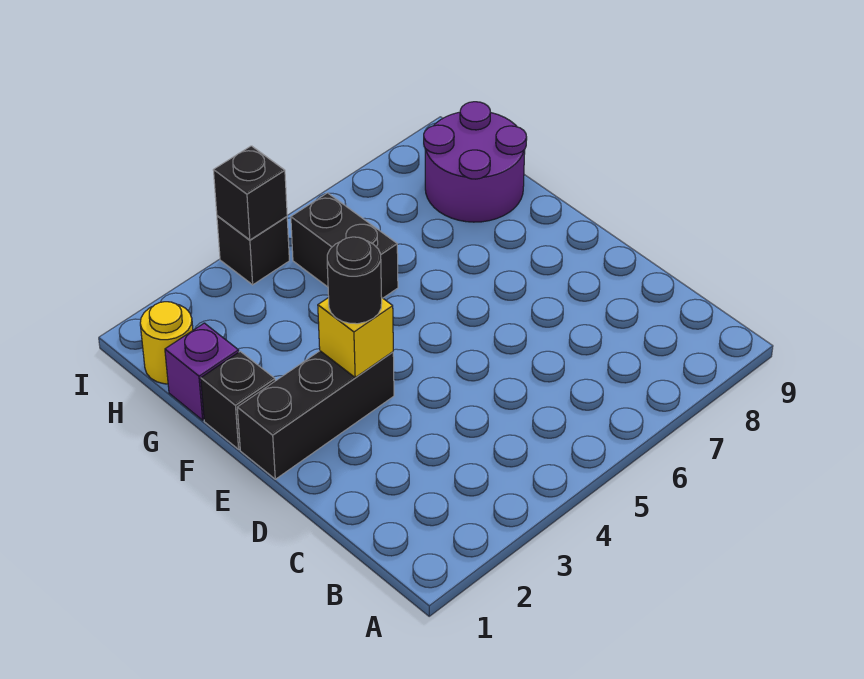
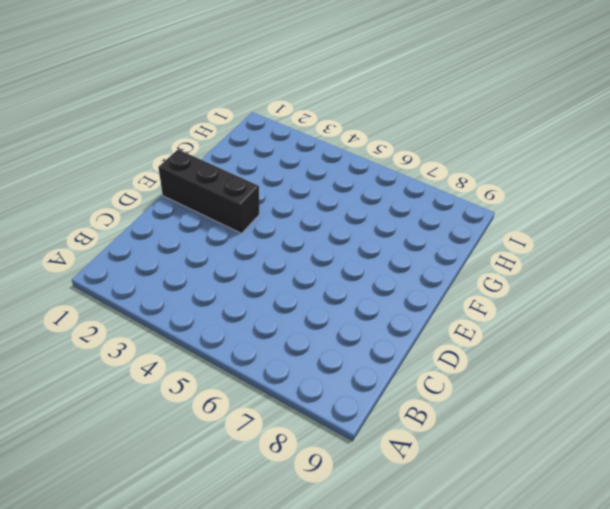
none -> black 1x1 brick [201,351,275,449]
none -> purple 1x1 brick [165,323,239,420]

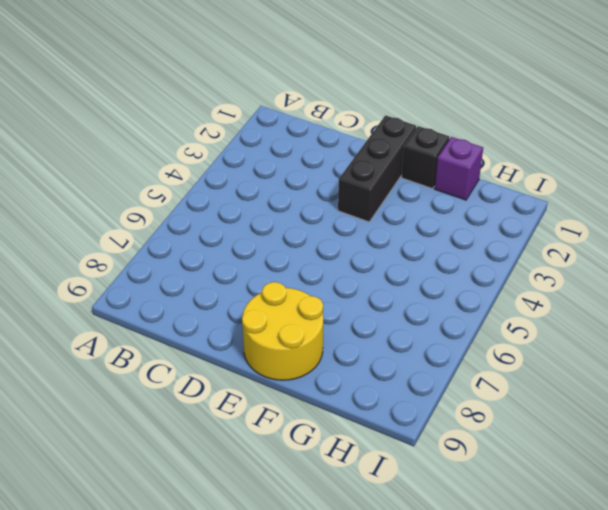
yellow 2x2 round brick [242,282,323,380] -> none
none -> black 1x2 brick [291,193,398,298]
none -> purple 2x2 round brick [424,102,527,222]

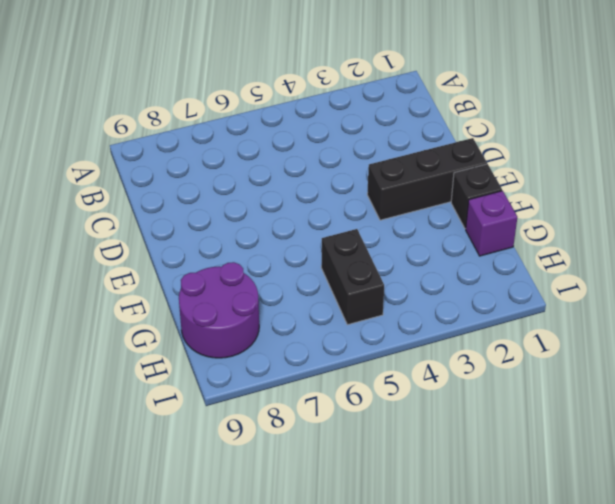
none -> yellow 1x1 round brick [140,302,193,384]
none -> black 1x1 brick [217,216,289,285]

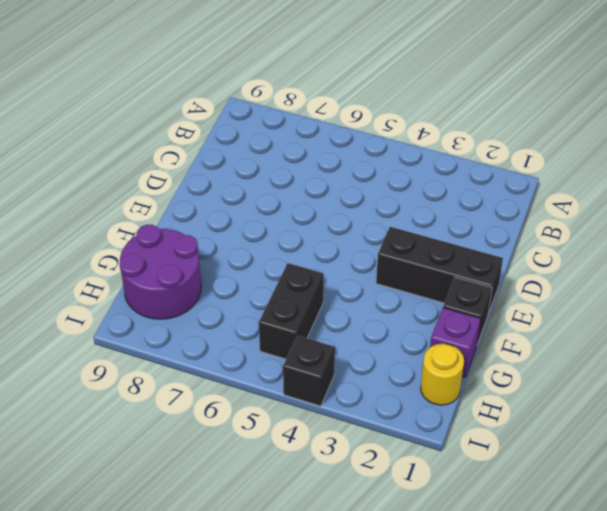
none -> yellow 1x1 brick [318,298,393,377]
none -> black 1x1 brick [213,146,287,240]

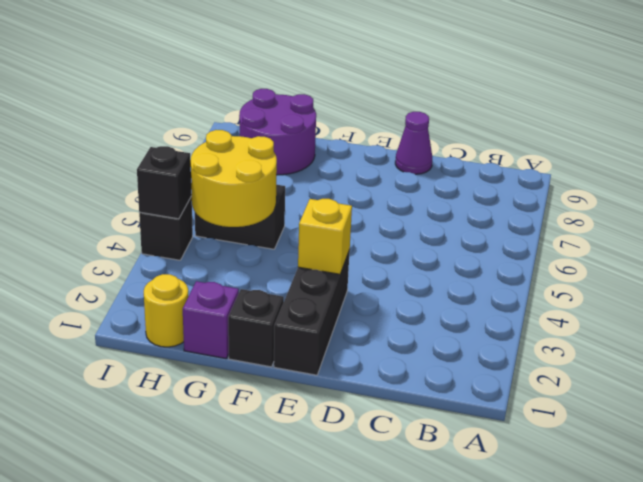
purple 1x1 cone [395,112,432,174] -> none
yellow 2x2 round brick [191,130,277,227] -> none
none -> black 1x1 round brick [327,237,382,324]

